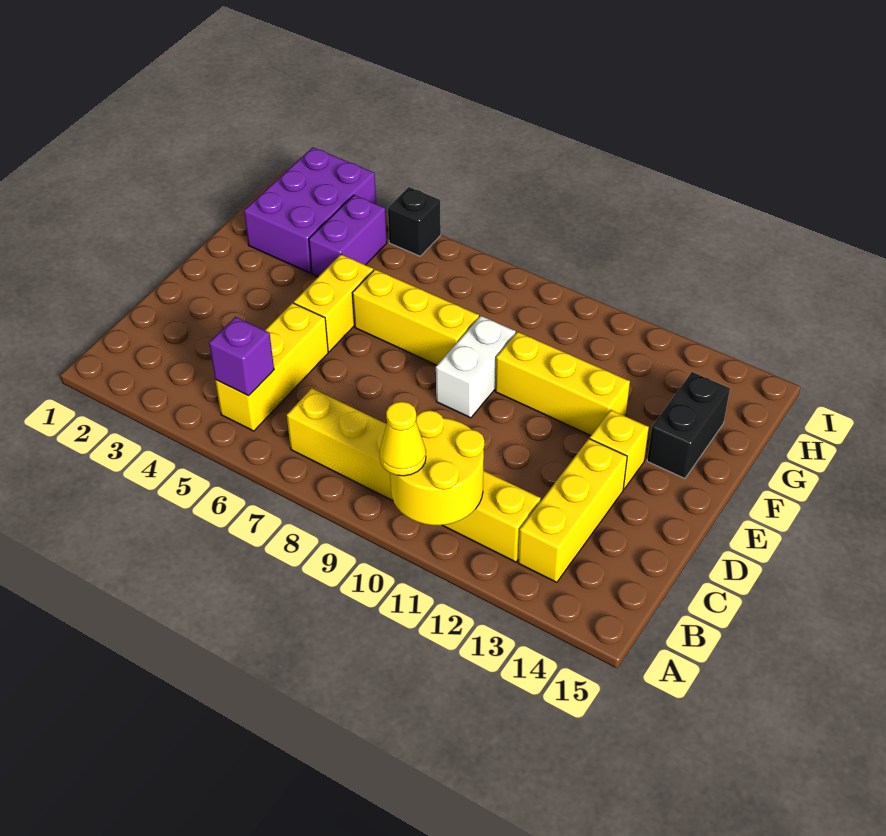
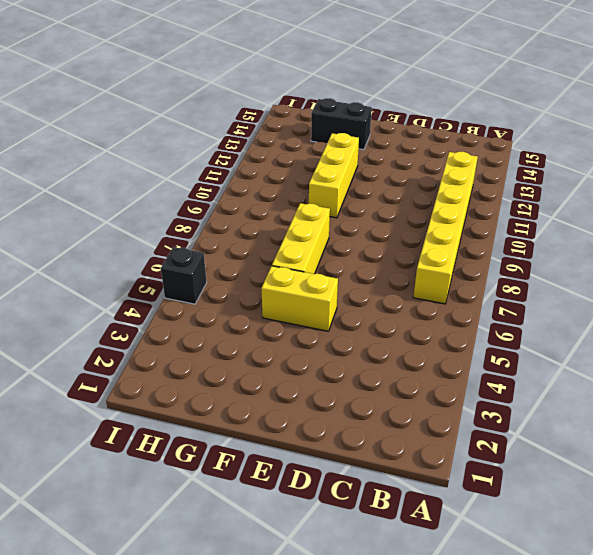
none -> yellow 1x3 brick [215,303,328,431]
none -> yellow 1x3 brick [518,439,627,582]
none -> white 1x2 brick [436,316,516,418]

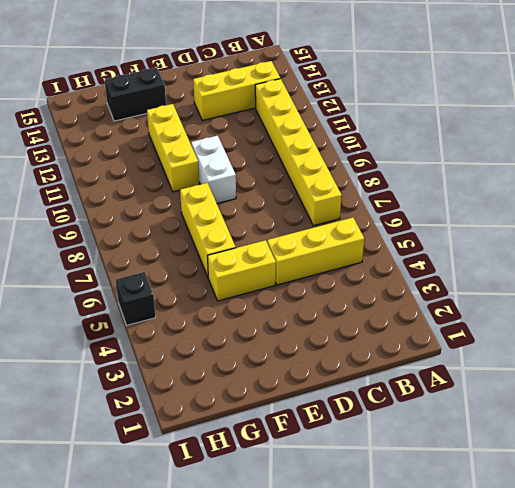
white 1x2 brick [191,136,236,203] -> white 1x2 brick turned to [436,316,516,418]
none -> yellow 1x1 brick [590,410,649,489]
none -> purple 2x3 brick [244,147,376,273]
none -> purple 1x2 brick [309,195,387,277]

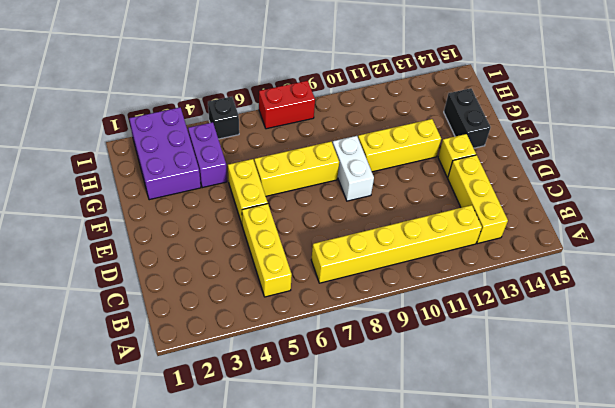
red 1x2 brick [259,81,315,129] -> none
none -> yellow 2x2 round brick [390,410,484,525]
none -> purple 1x1 brick [209,317,274,395]
none -> yellow 1x1 cone [380,402,426,476]

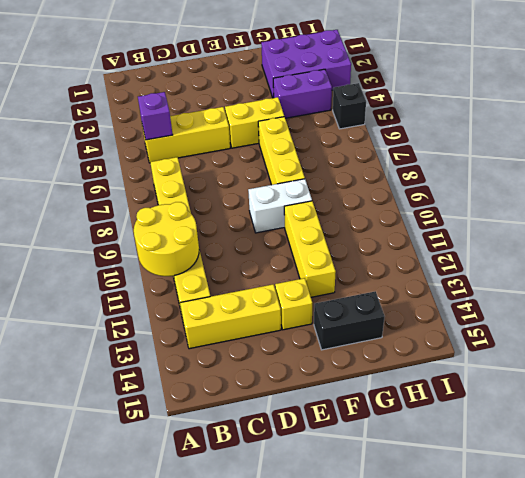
none -> yellow 1x1 cone [380,402,426,476]

